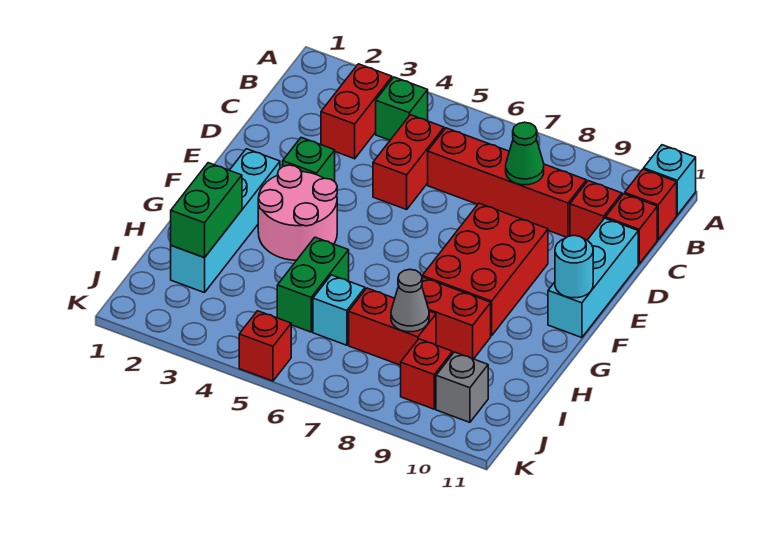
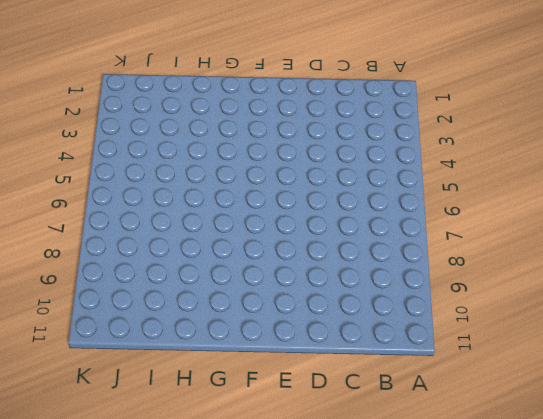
none -> cyan 1x1 brick [644,145,696,215]
none -> red 1x2 brick [321,64,392,159]
none -> green 1x1 brick [376,77,428,140]

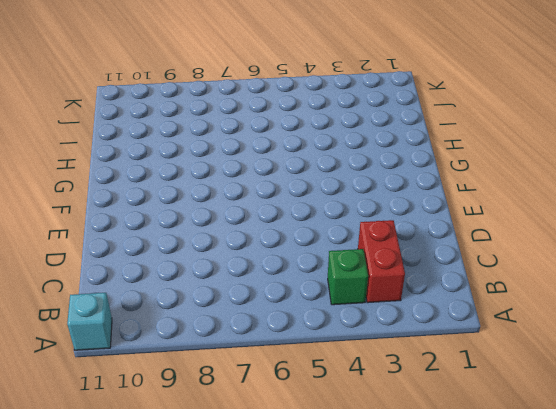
none -> red 1x1 brick [625,169,677,239]
none -> red 1x2 brick [373,115,444,209]
none -> red 1x4 brick [428,128,586,237]

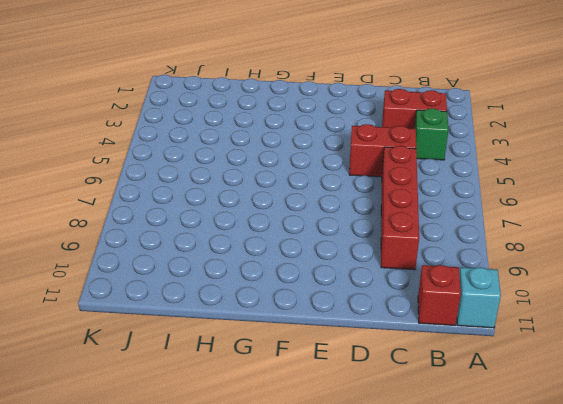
none -> red 1x1 brick [570,181,622,240]
none -> red 1x1 brick [605,194,657,264]
none -> cyan 1x3 brick [548,218,638,338]

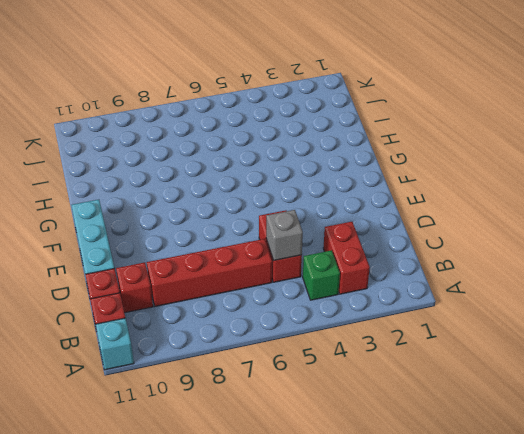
grey 1x1 brick [266,210,303,261] -> grey 1x1 brick moved to [436,352,488,422]
none -> green 1x1 brick [283,138,335,182]
none -> red 2x3 brick [422,203,548,336]
none -> cyan 1x4 brick [171,149,280,293]

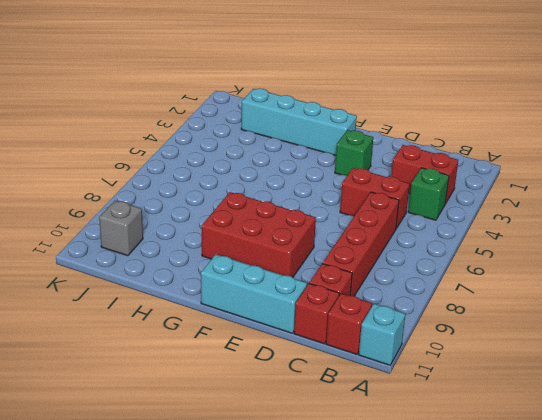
none -> pink 2x2 round brick [258,165,337,260]
none -> green 1x2 brick [277,237,349,332]
none -> red 1x2 brick [422,277,491,359]

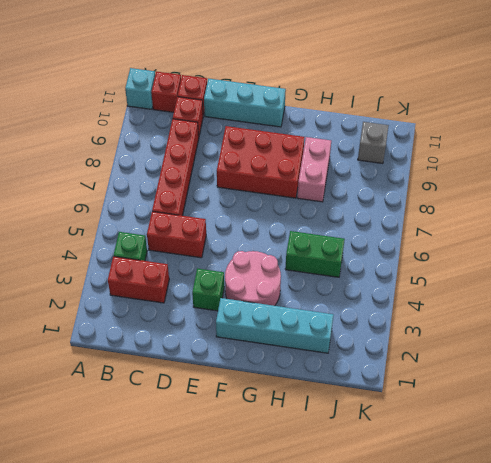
pink 1x2 brick [297,137,331,202] -> red 1x2 brick [422,277,491,359]
none -> cyan 1x1 brick [313,275,365,345]
none -> red 1x2 brick [349,288,436,365]
none -> red 1x1 brick [401,339,453,409]

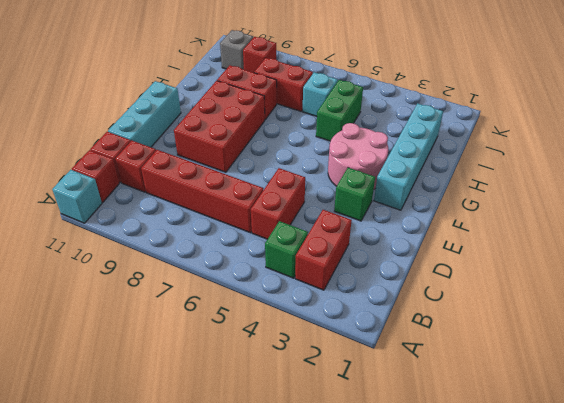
none -> red 1x1 brick [239,311,291,381]
none -> green 1x1 cone [506,122,544,185]
none -> cyan 1x1 round brick [555,235,593,298]

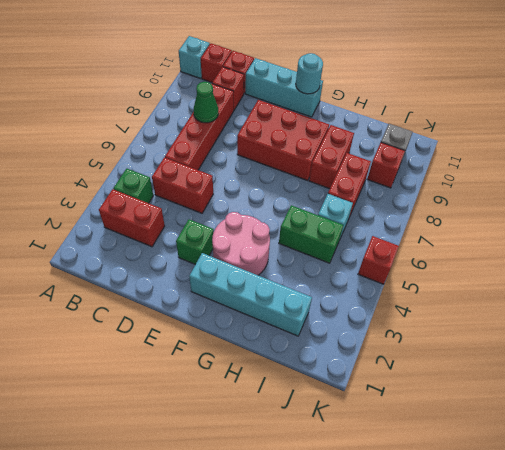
none -> green 1x2 brick [171,163,242,257]
none -> grey 1x1 cone [391,269,429,332]

